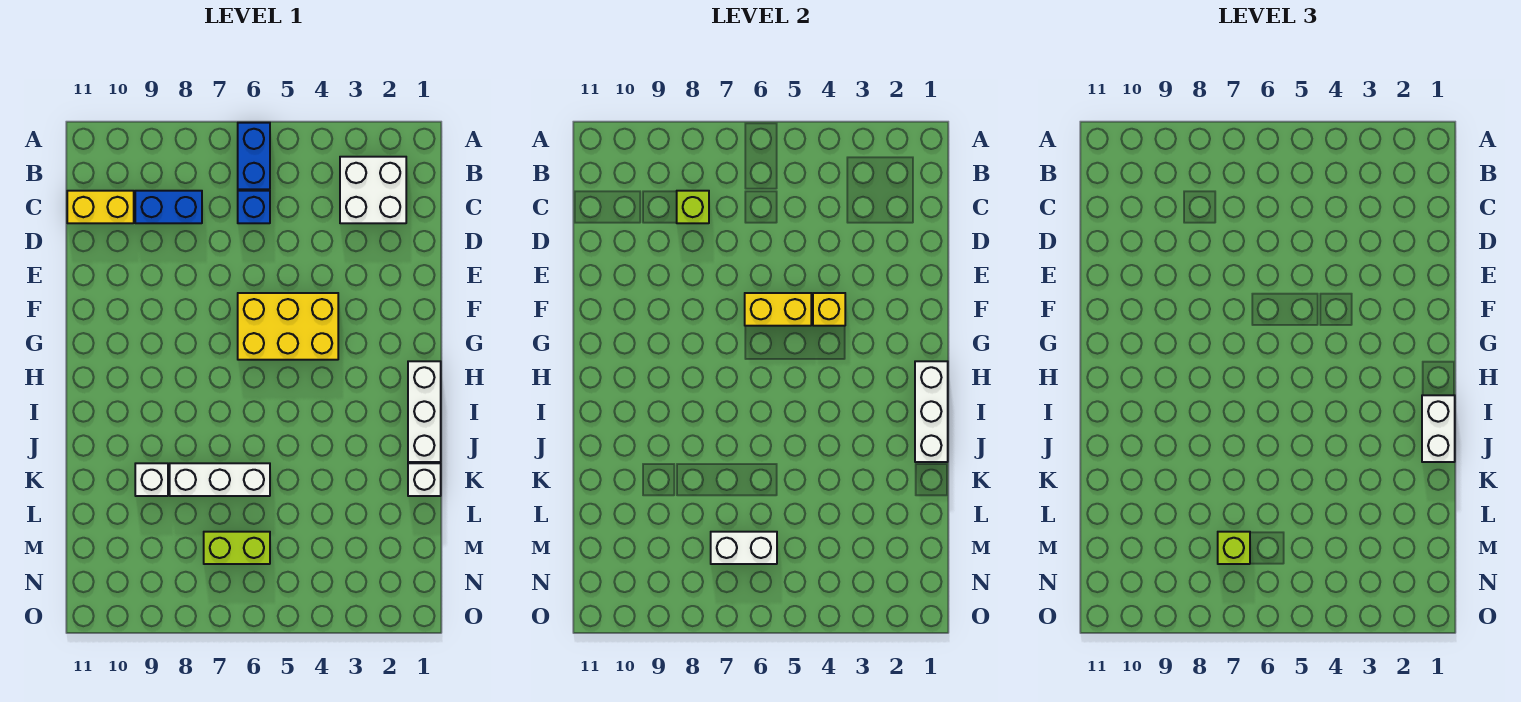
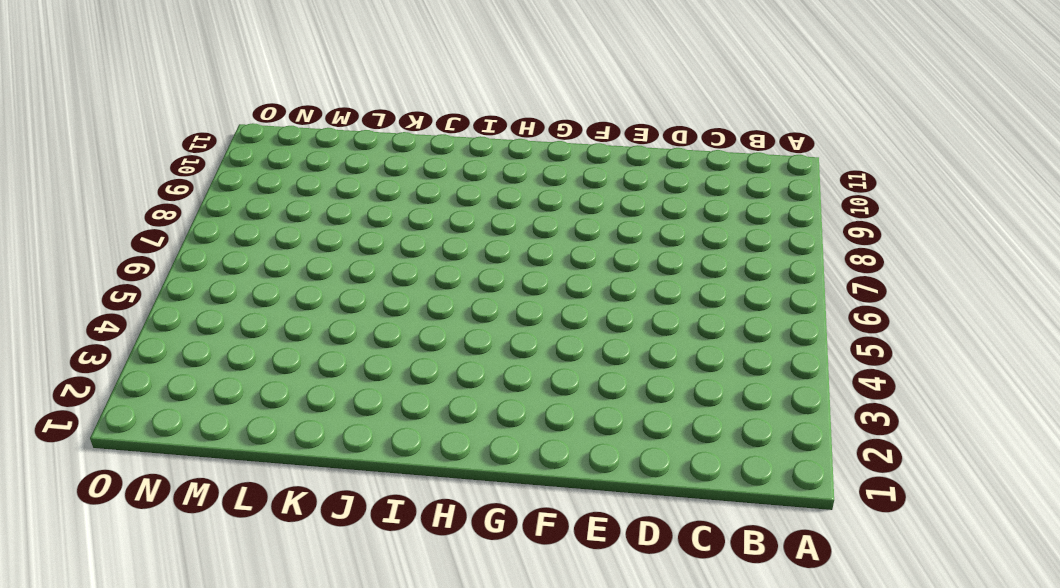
none -> blue 1x2 brick [238,123,270,189]
none -> white 2x2 brick [340,157,406,223]
none -> blue 1x1 brick [238,191,270,223]

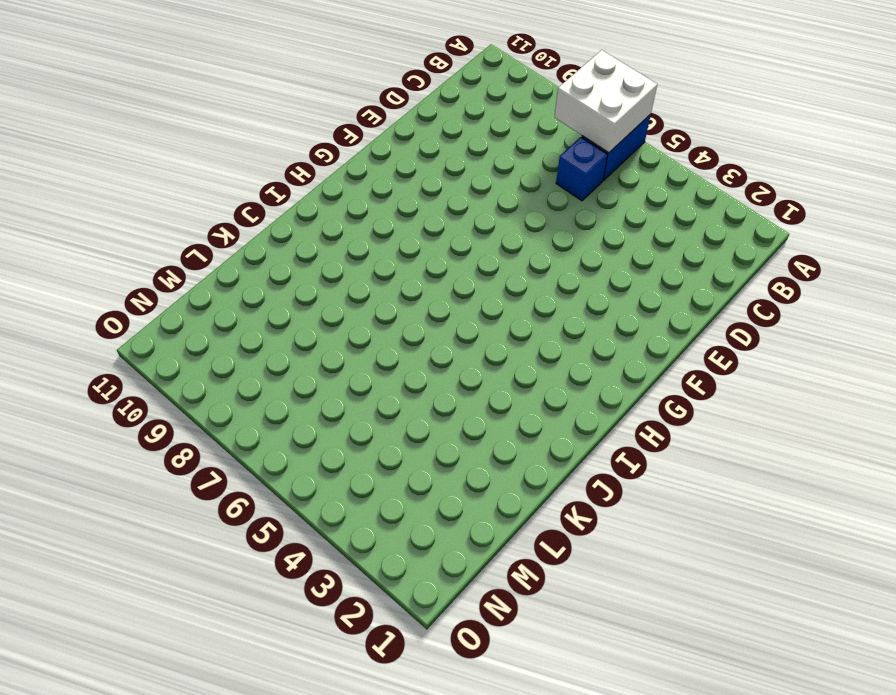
white 2x2 brick [555,50,657,153] -> white 2x2 brick moved to [340,157,406,223]
none -> blue 1x2 brick [135,191,202,223]
none -> yellow 1x2 brick [67,191,134,223]
none -> yellow 2x3 brick [238,293,338,360]

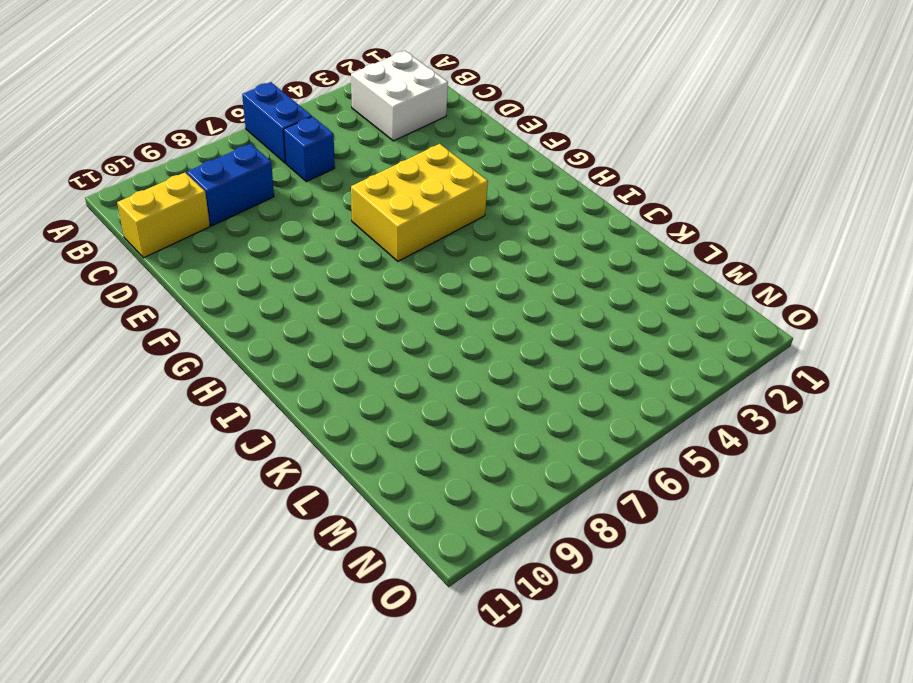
none -> white 1x3 brick [408,361,441,462]
none -> white 1x1 brick [408,463,441,496]
none -> white 1x3 brick [170,463,270,496]

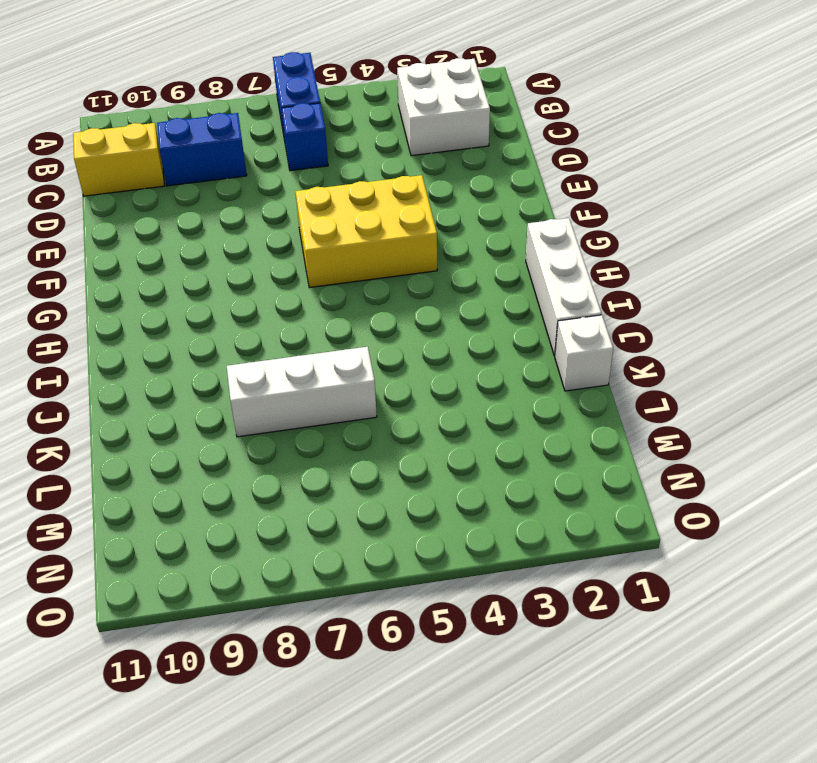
none -> white 1x1 brick [135,463,168,496]
none -> lime 1x2 brick [204,532,270,564]
none -> lime 1x1 brick [677,191,709,223]

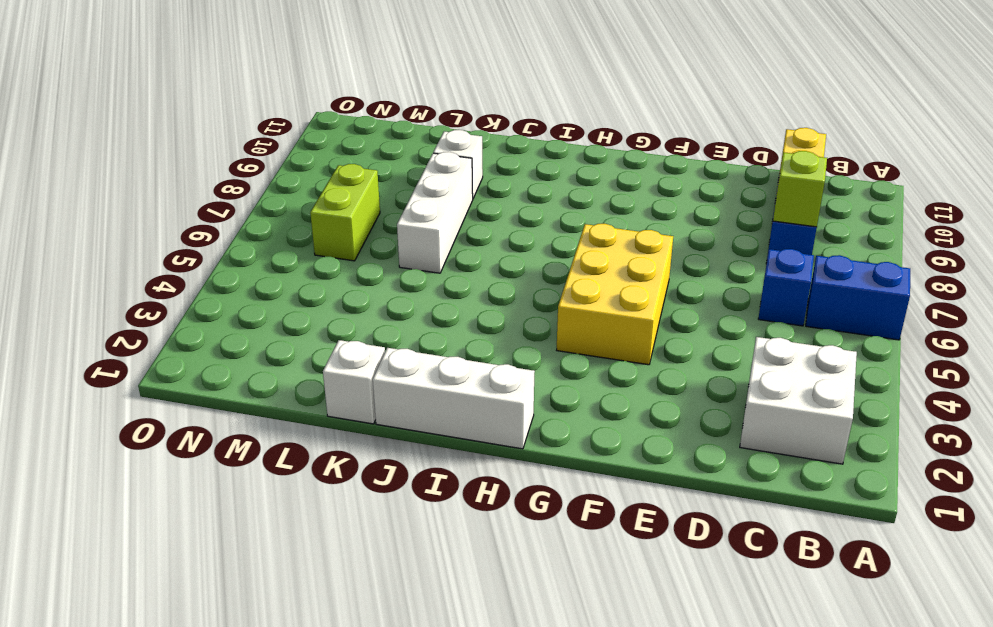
none -> yellow 1x1 brick [813,293,845,326]
none -> yellow 1x2 brick [745,293,811,326]
none -> white 1x3 brick [915,361,948,462]

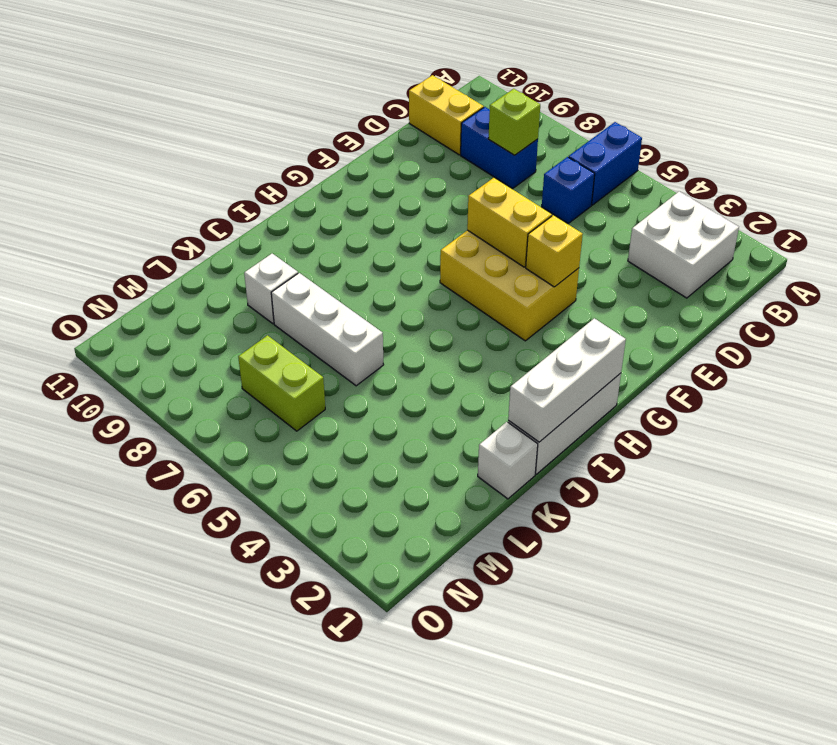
none -> white 1x2 brick [711,532,777,564]
none -> white 1x2 brick [1422,395,1455,462]
none -> lime 1x1 brick [1218,532,1250,564]

